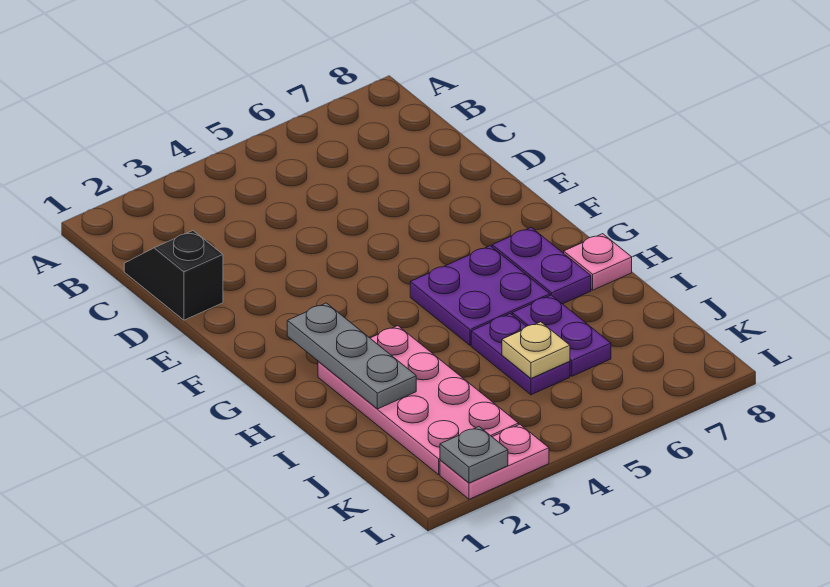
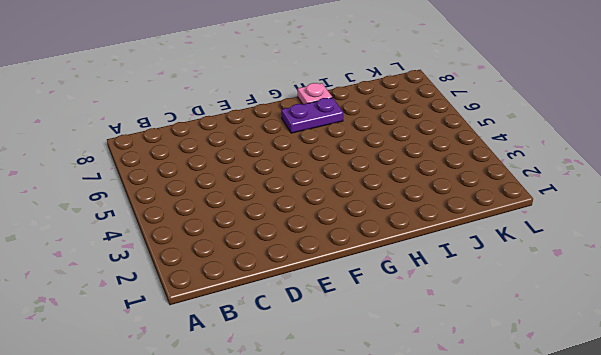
none -> black 1x2 slope [124,231,223,320]
none -> purple 2x2 plate [410,246,550,345]

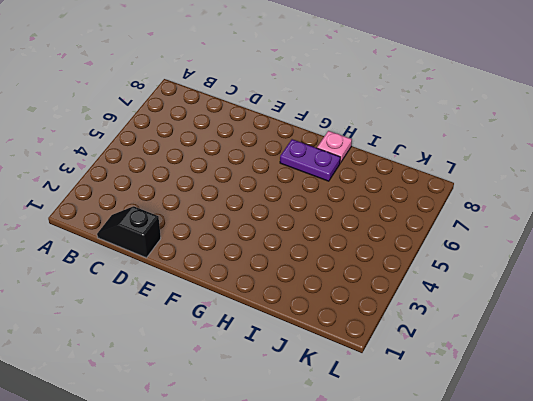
none -> purple 2x2 plate [410,246,550,345]
none -> pink 2x4 plate [318,326,519,475]

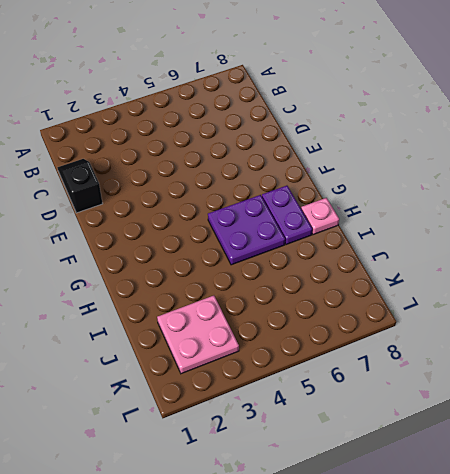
pink 2x2 plate [157,296,239,374] -> pink 2x4 plate [318,326,519,475]
none -> purple 1x2 plate [471,314,570,395]
none -> purple 1x2 plate [512,295,611,376]

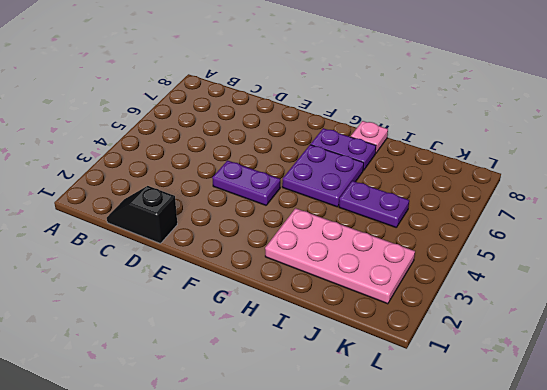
purple 1x2 plate [212,160,280,205] -> purple 1x2 plate moved to [512,295,611,376]
none -> pink 1x2 plate [440,424,549,499]
none -> grey 1x3 plate [287,303,416,409]

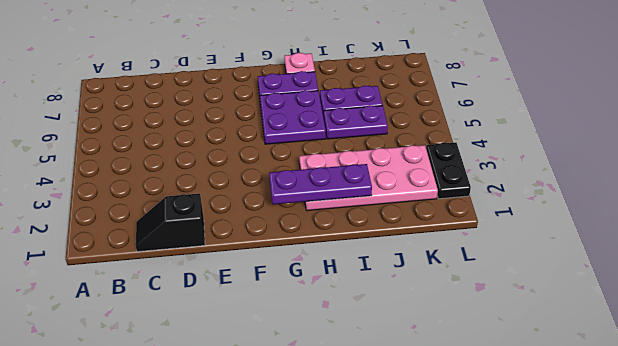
purple 1x3 plate [269,164,372,204] -> grey 1x3 plate [287,303,416,409]
black 1x2 plate [426,142,471,199] -> pink 1x2 plate [440,424,549,499]
none -> tan 1x1 plate [502,322,570,378]
none -> grey 1x1 plate [440,427,508,483]

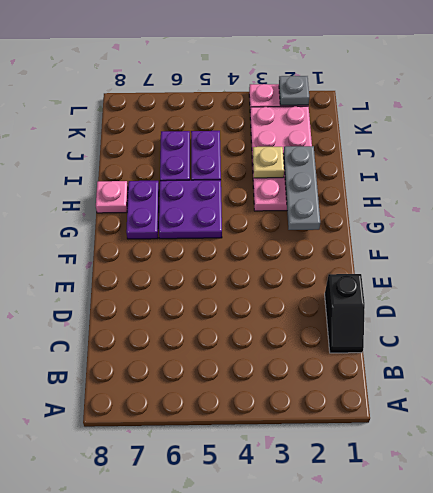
tan 1x1 plate [253,147,284,178] -> tan 1x1 plate moved to [502,322,570,378]

